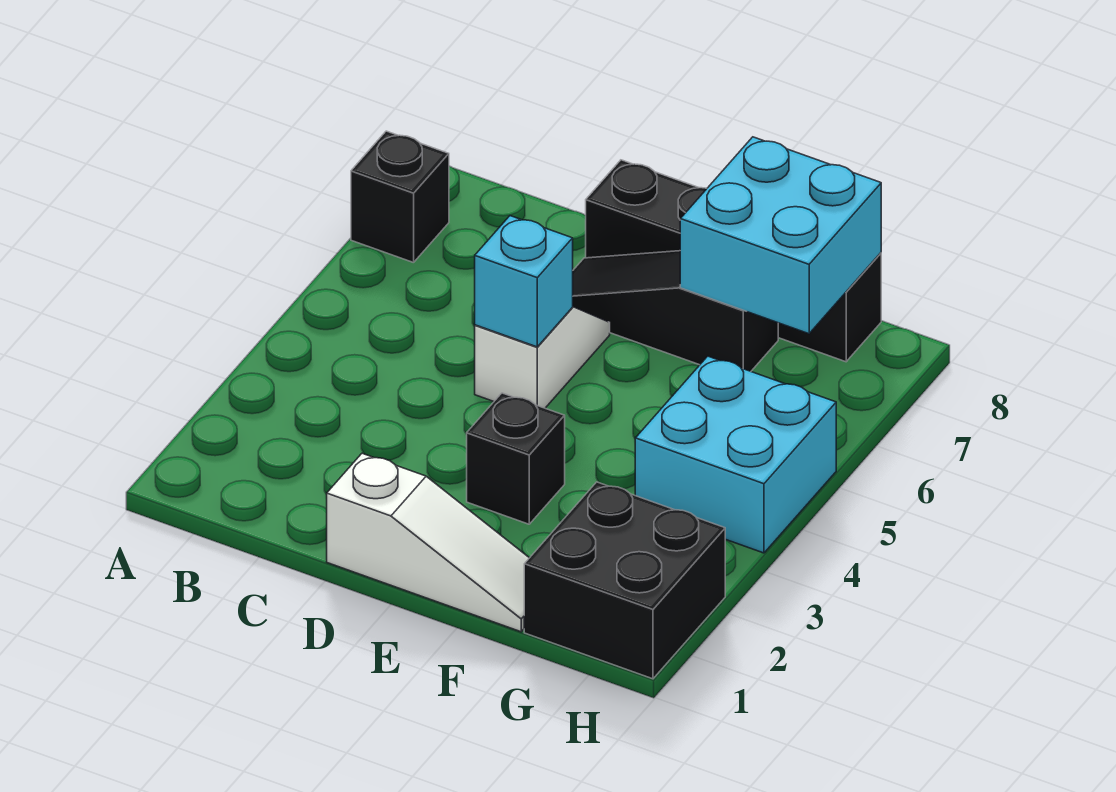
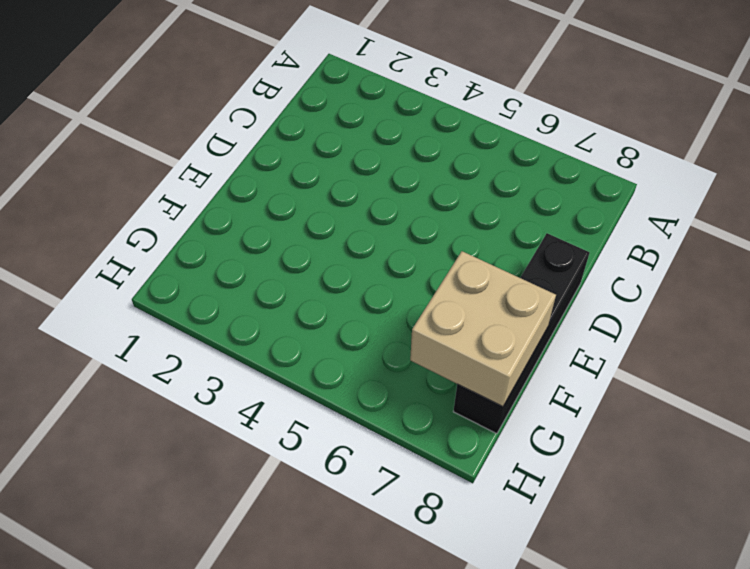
tan 2x2 brick [410,251,556,407] -> cyan 2x2 brick [680,137,881,334]
none -> black 1x1 brick [351,131,449,263]
none -> white 1x3 slope [327,453,529,632]

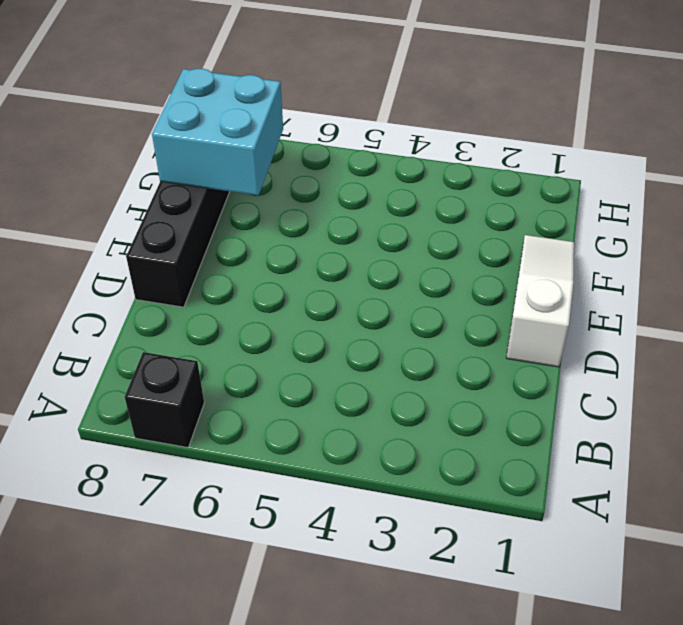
none -> white 1x2 slope [475,307,610,408]
none -> black 1x3 slope [573,251,778,371]

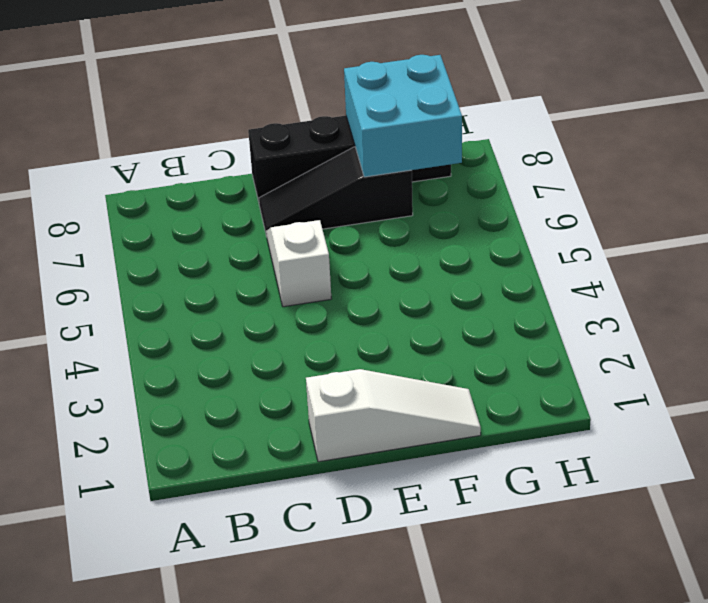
none -> black 1x1 brick [351,131,449,263]
none -> black 1x1 brick [467,393,565,524]

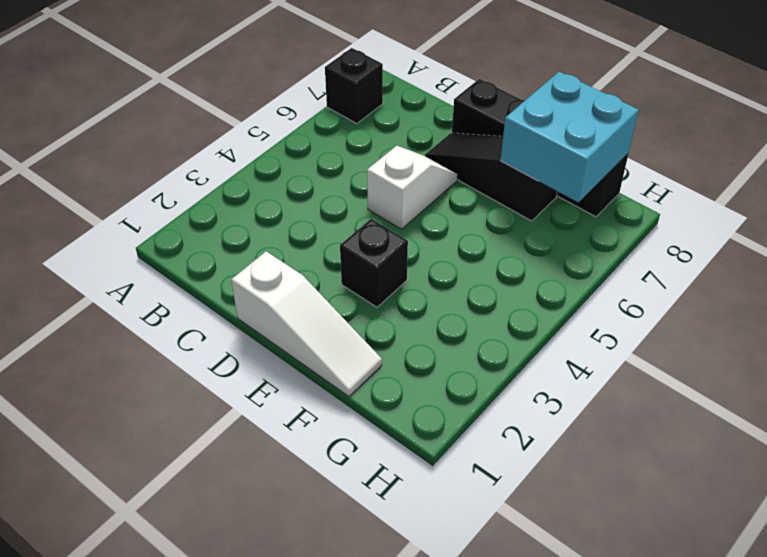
none -> black 2x2 brick [524,482,725,679]
none -> cyan 2x2 brick [635,356,836,553]

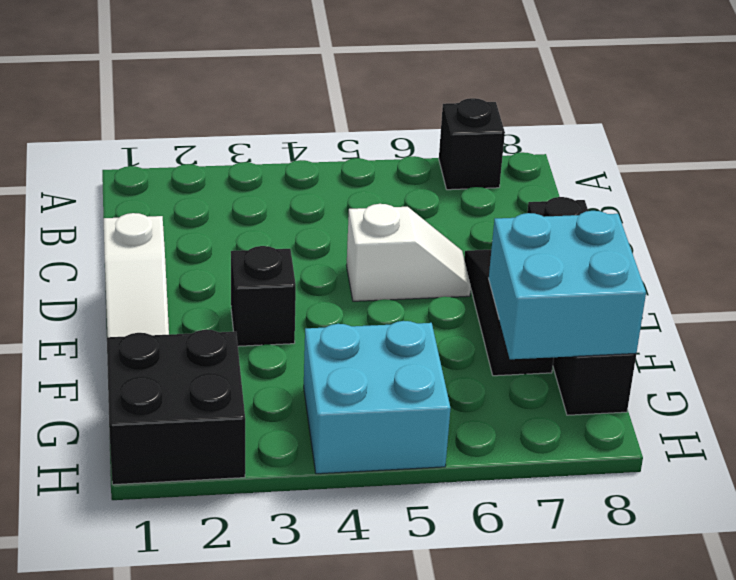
none -> cyan 1x1 brick [475,216,573,347]

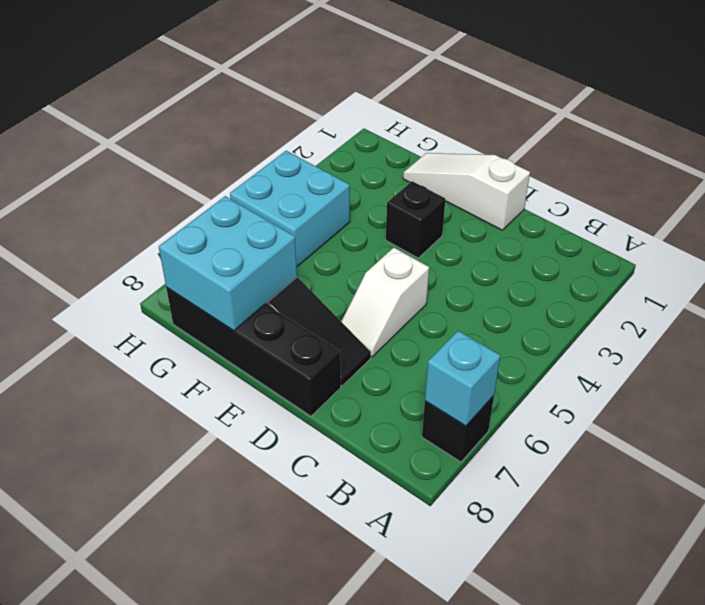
cyan 1x1 brick [425,331,501,426] -> cyan 1x1 brick moved to [475,216,573,347]
none -> black 2x2 brick [524,482,725,679]

